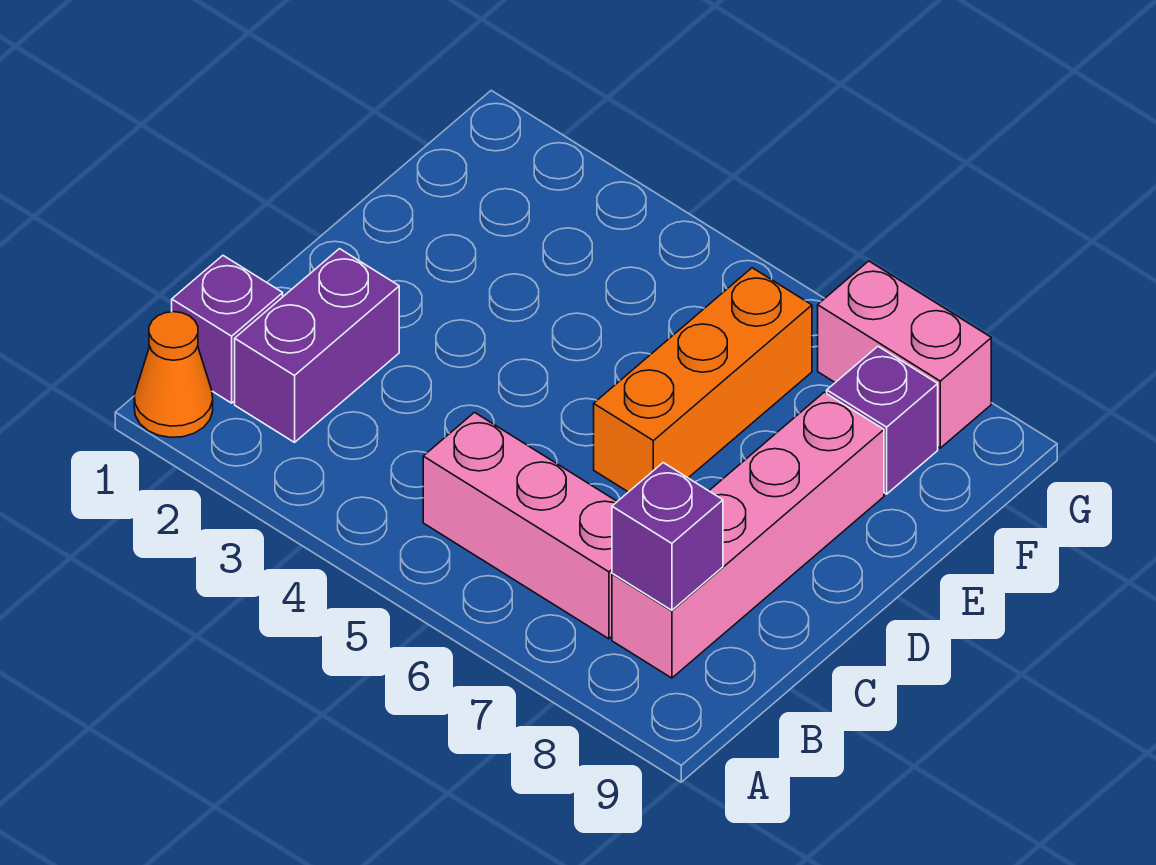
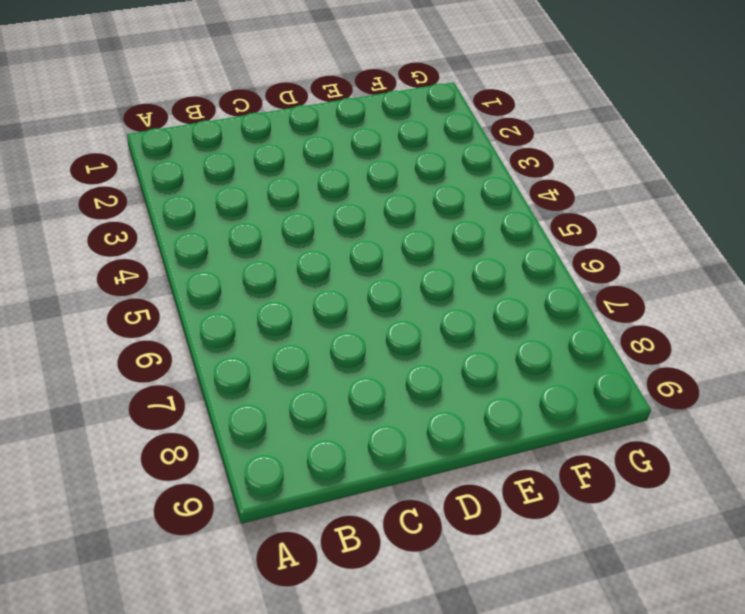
none -> orange 1x1 cone [134,312,213,437]
none -> purple 1x1 brick [172,256,283,403]

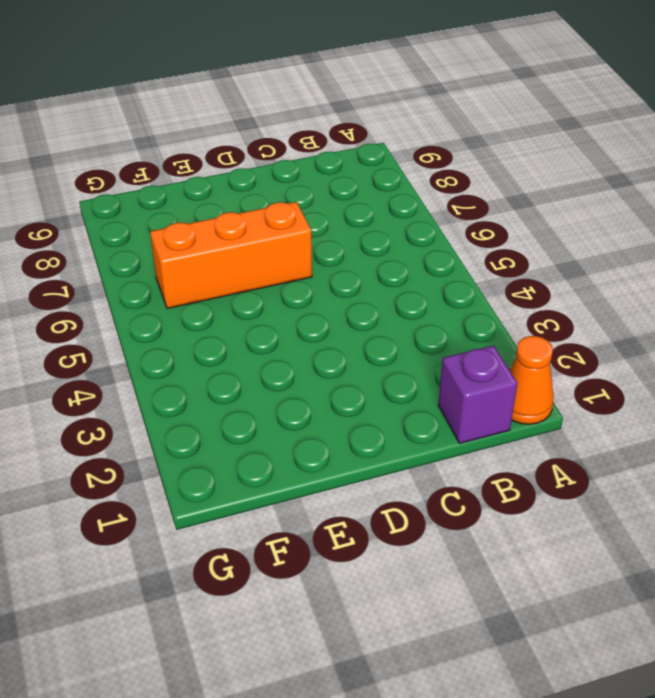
none -> purple 1x2 brick [235,249,399,442]
none -> pink 1x3 brick [423,413,617,639]

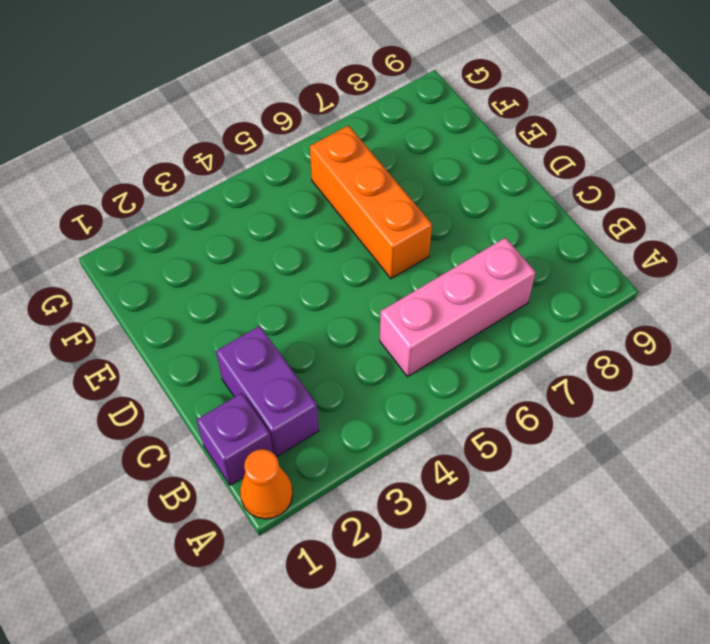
none -> pink 1x4 brick [612,392,884,678]
none -> purple 1x1 brick [827,347,938,494]

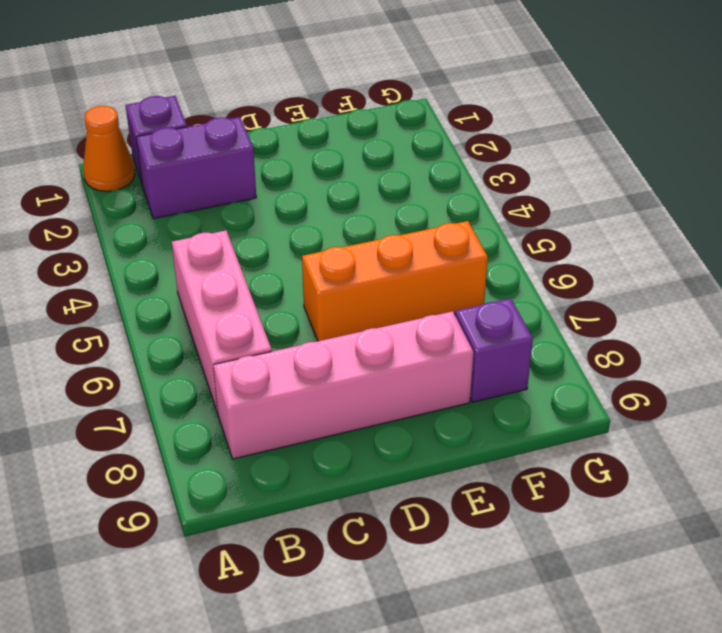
none -> pink 1x2 brick [818,261,991,448]
none -> purple 1x1 brick [612,463,723,610]

